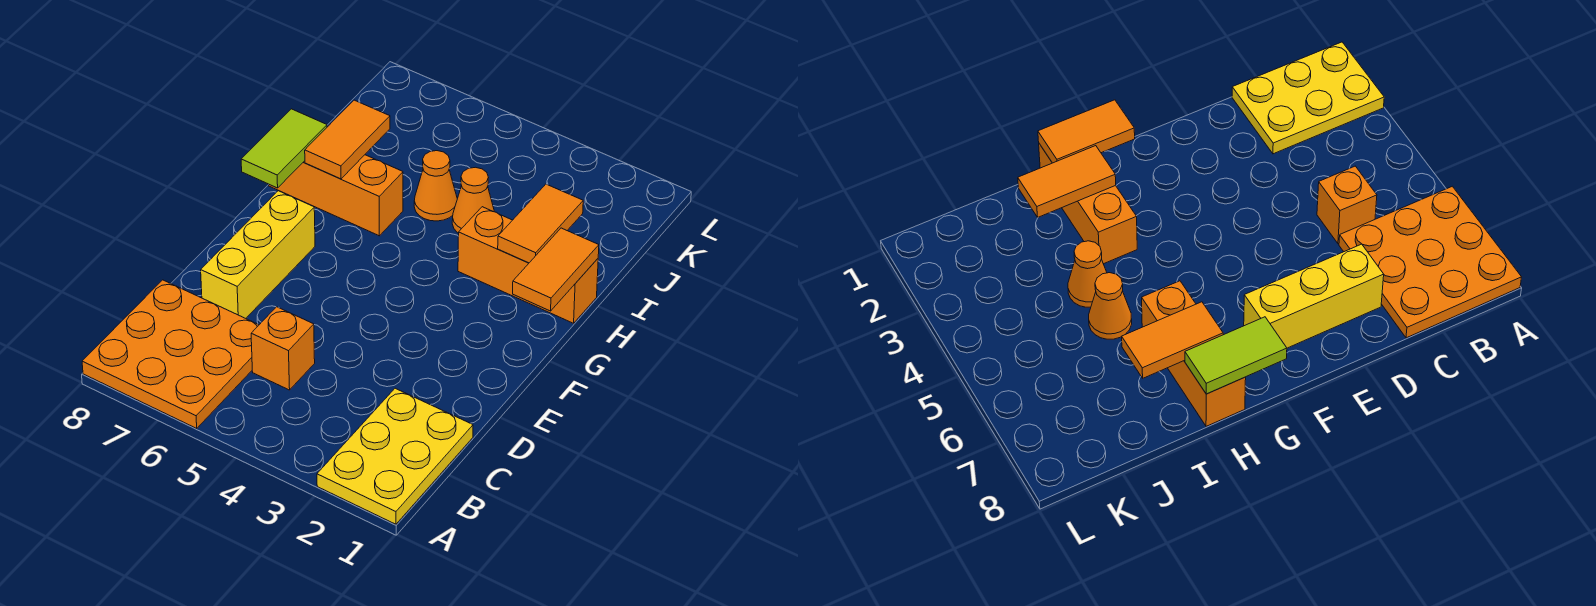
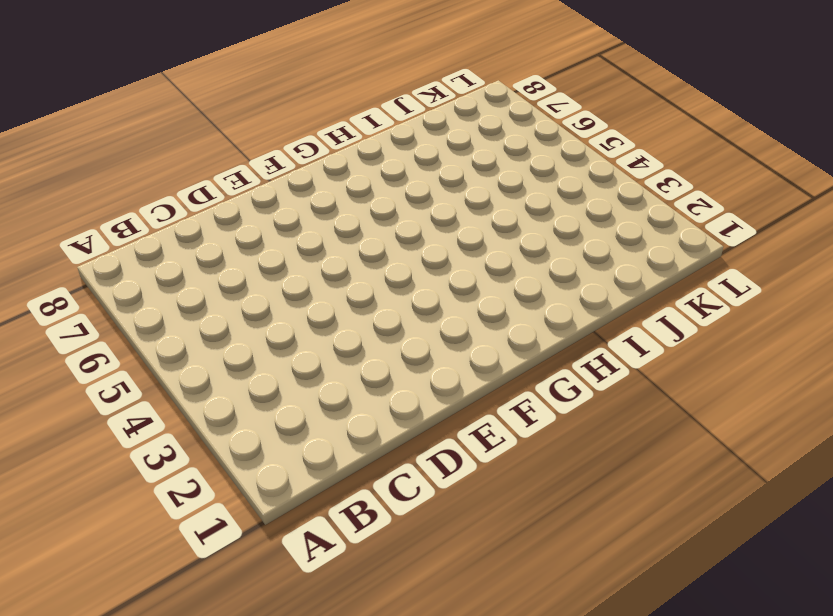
none -> yellow 2x3 plate [317,388,473,524]
none -> orange 3x3 plate [82,280,259,428]
none -> orange 1x1 brick [251,307,315,390]

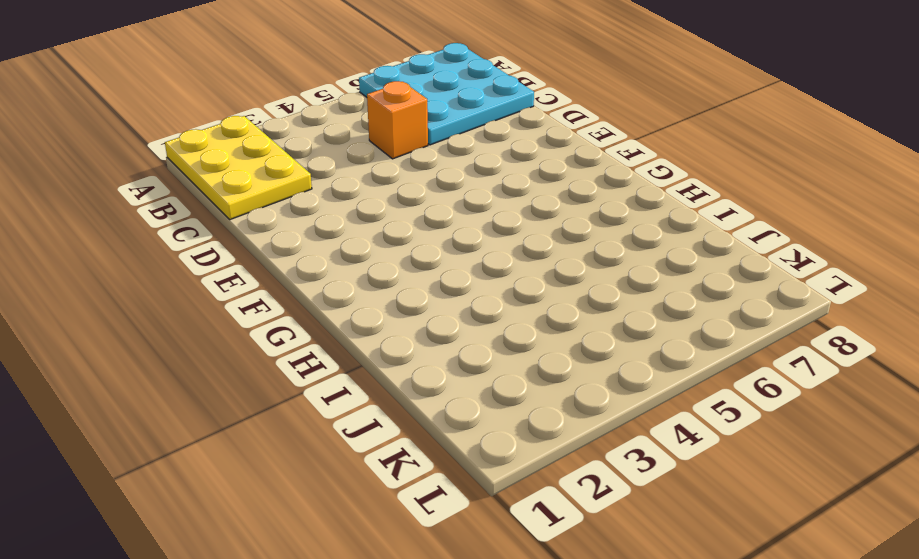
cyan 3x3 plate [359,43,534,145] -> orange 3x3 plate [82,280,259,428]
none -> yellow 1x3 brick [201,191,315,318]
none -> orange 1x3 brick [458,207,598,323]
none -> orange 1x3 brick [269,155,403,236]

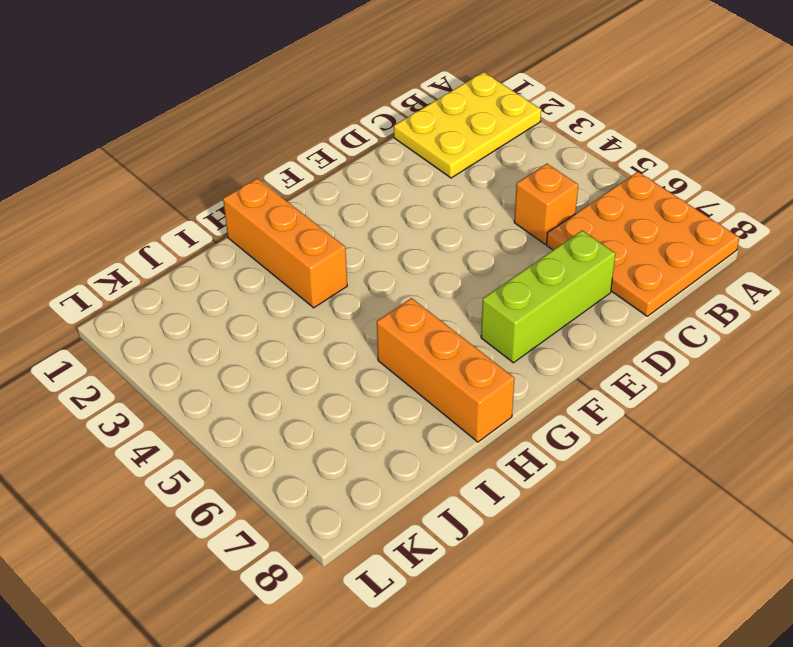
lime 1x3 brick [481,230,616,363] -> yellow 1x3 brick [201,191,315,318]
none -> orange 1x1 cone [452,167,494,233]
none -> orange 1x1 cone [414,151,457,221]
none -> orange 1x2 tile [513,228,599,311]

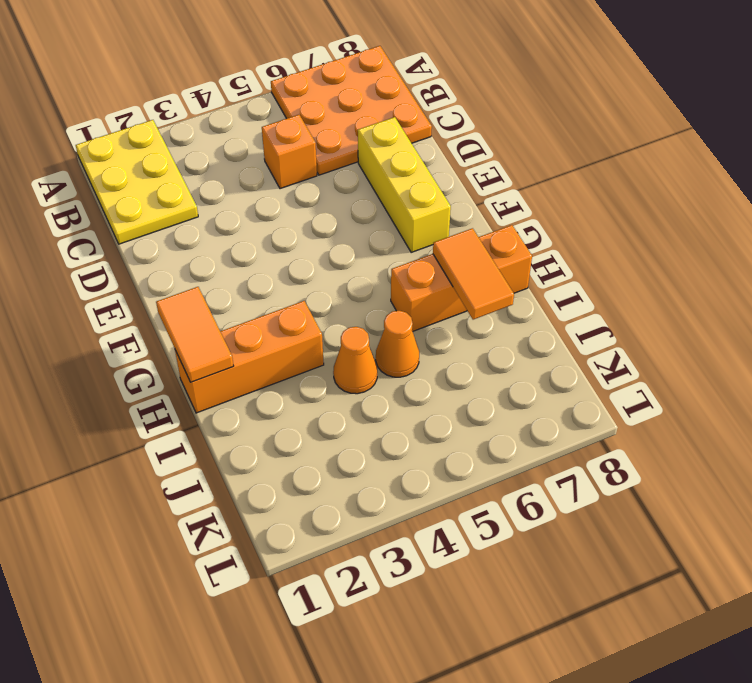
none -> lime 1x2 tile [241,109,327,188]
none -> orange 1x2 tile [498,184,583,263]

